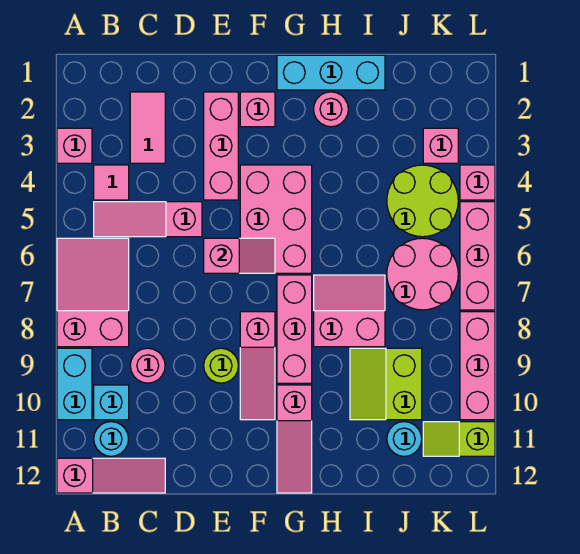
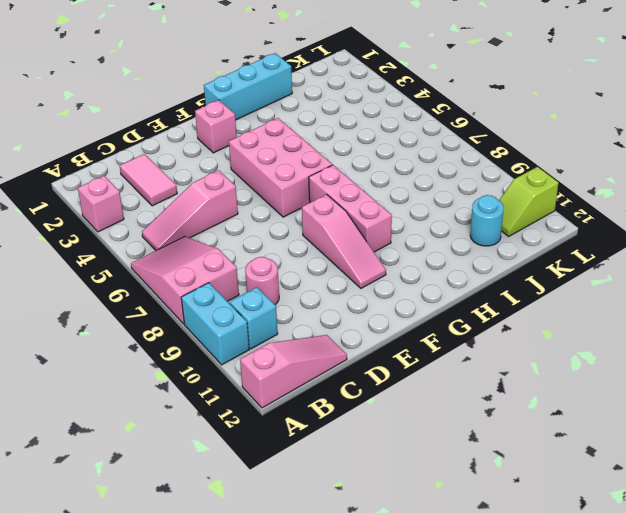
none -> pink 1x1 tile [94,165,129,200]
none -> cyan 1x1 round brick [94,422,129,456]
none -> pink 1x3 brick [204,92,238,200]
none -> lime 1x1 round brick [204,348,238,383]

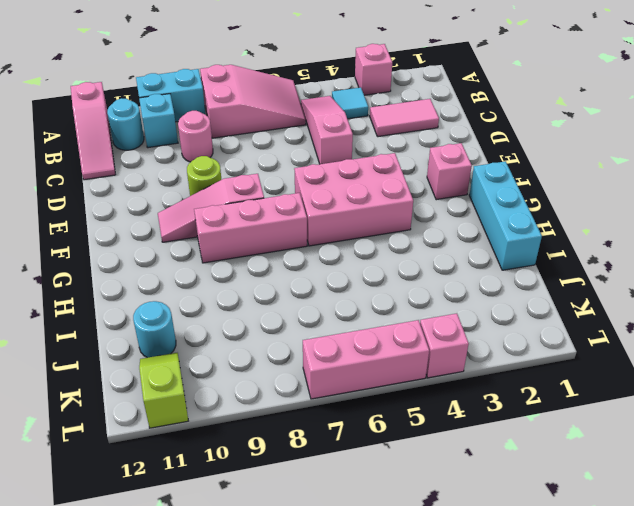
cyan 1x1 tile [332,87,368,119] -> pink 1x1 tile [94,165,129,200]
none -> pink 1x3 brick [204,92,238,200]
none -> pink 1x3 slope [277,385,312,493]
none -> pink 1x1 round brick [314,92,348,127]
none -> pink 2x2 slope [314,275,385,347]

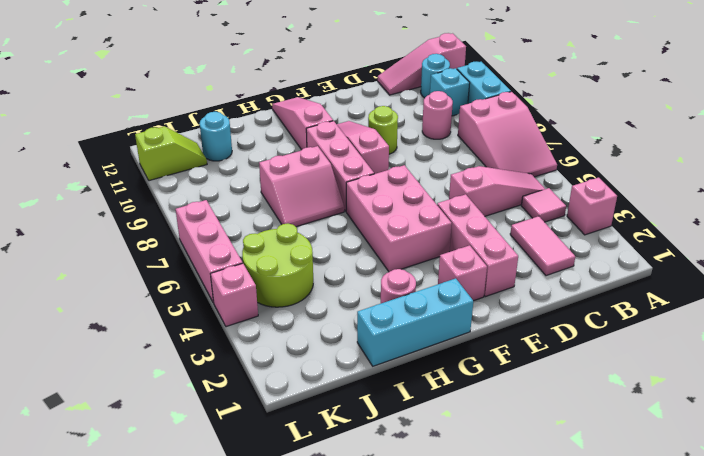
none -> lime 2x2 slope [350,348,422,420]
none -> pink 2x2 round brick [387,238,458,310]
none -> pink 1x1 brick [423,128,458,163]
none -> pink 1x3 brick [460,312,495,420]

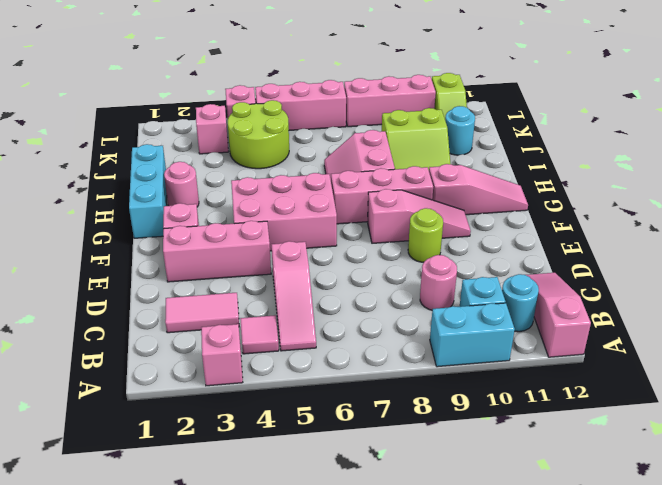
none -> pink 2x3 slope [57,238,129,347]
none -> pink 2x2 round brick [387,238,458,310]
none -> pink 1x2 slope [204,238,275,273]

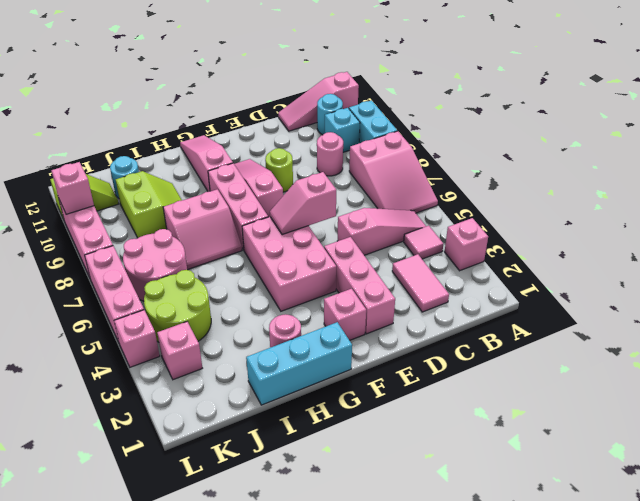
pink 1x1 brick [51,162,94,214] -> none

